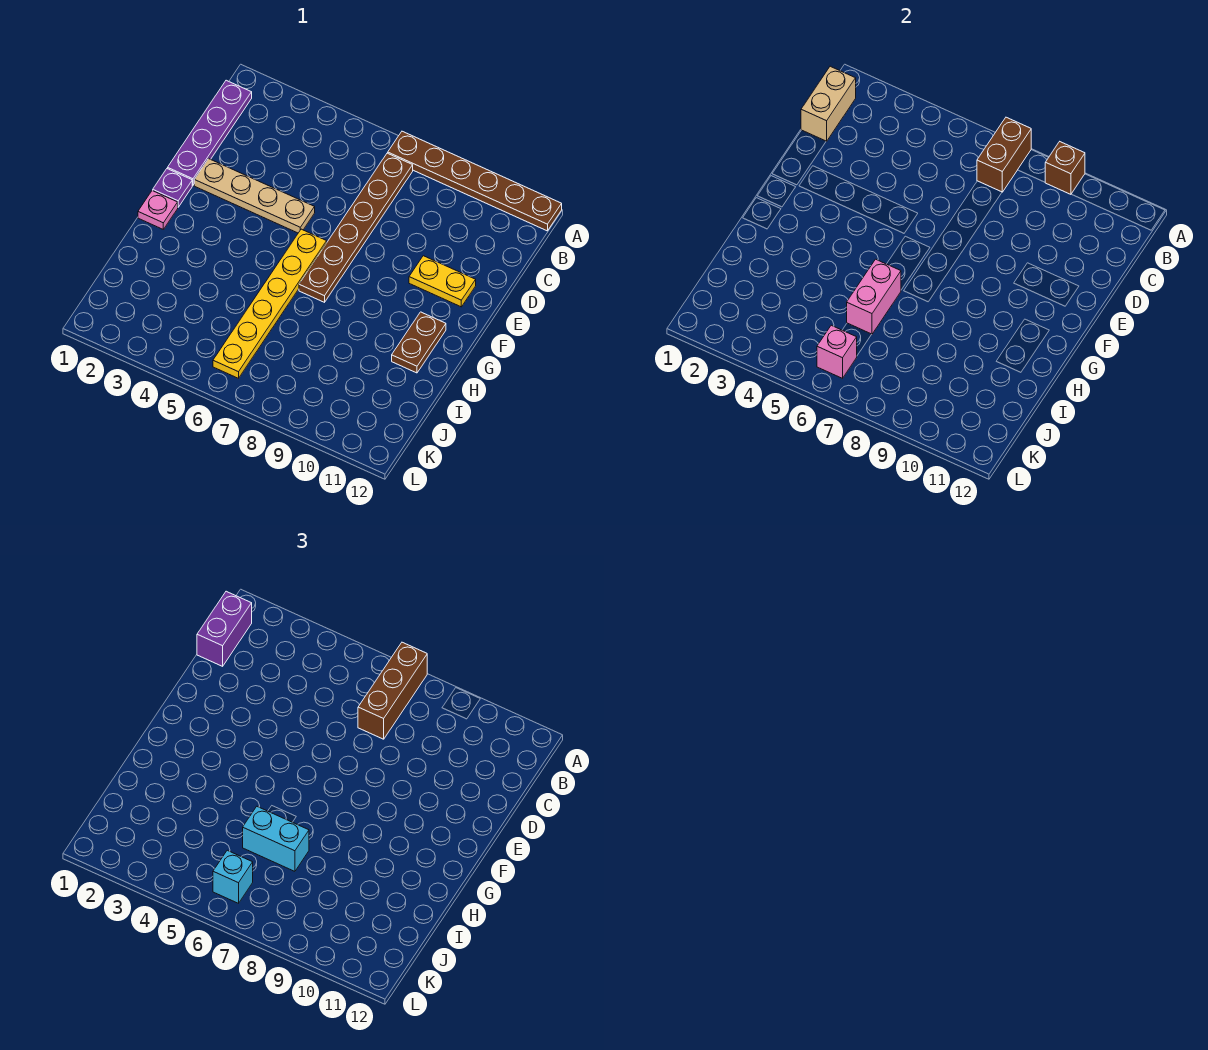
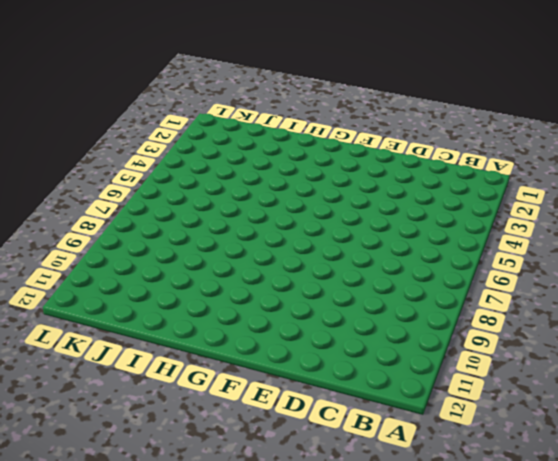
none -> brown 1x6 plate [388,131,562,231]
none -> purple 1x4 plate [168,80,252,185]
none -> brown 1x6 plate [299,153,413,302]

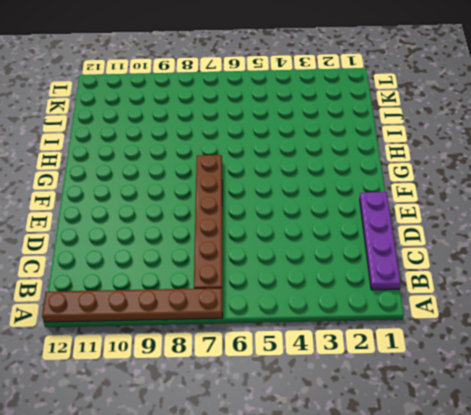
none -> tan 1x4 plate [194,159,315,233]
none -> yellow 1x2 plate [409,256,476,307]
none -> purple 1x1 plate [153,169,192,207]

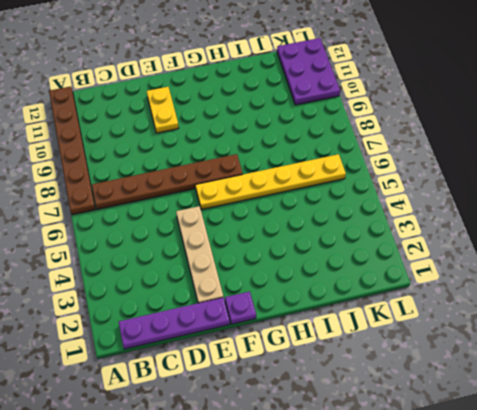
purple 2x3 plate [277,38,340,105] -> none
none -> pink 1x1 plate [138,190,178,229]
none -> brown 1x2 plate [392,312,446,373]
none -> brown 1x2 brick [977,117,1031,192]

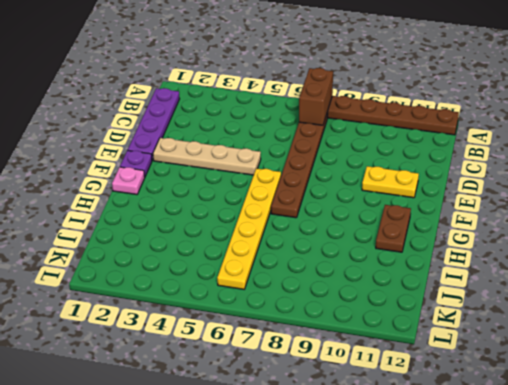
none -> brown 1x1 brick [1045,142,1085,194]
none -> tan 1x2 brick [801,66,856,141]
none -> pink 1x2 brick [847,259,901,334]

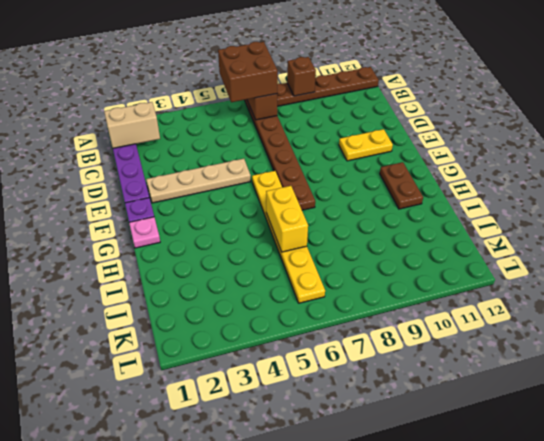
brown 2x2 brick [218,42,278,102] -> brown 1x3 brick [358,642,427,739]
tan 1x2 brick [104,102,160,148] -> tan 1x2 brick turned to [801,66,856,141]
yellow 1x2 brick [266,186,308,252] -> pink 1x2 brick [847,259,901,334]
none -> pink 1x1 brick [817,325,857,378]
none -> purple 1x2 brick [197,591,252,666]
none -> cyan 1x2 brick [243,807,309,871]

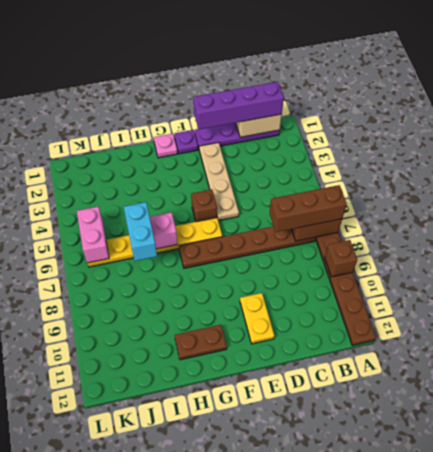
purple 1x4 brick [193,82,284,129] -> purple 1x2 brick [197,591,252,666]
brown 1x1 brick [191,189,217,222] -> none
pink 1x2 brick [77,206,109,263] -> pink 1x1 brick [817,325,857,378]
none -> cyan 1x1 brick [213,850,253,903]

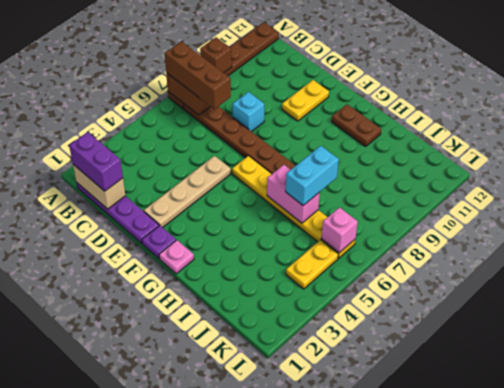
cyan 1x1 brick [233,92,264,132] -> cyan 1x1 brick moved to [213,850,253,903]
yellow 1x2 plate [286,240,338,289] -> none

